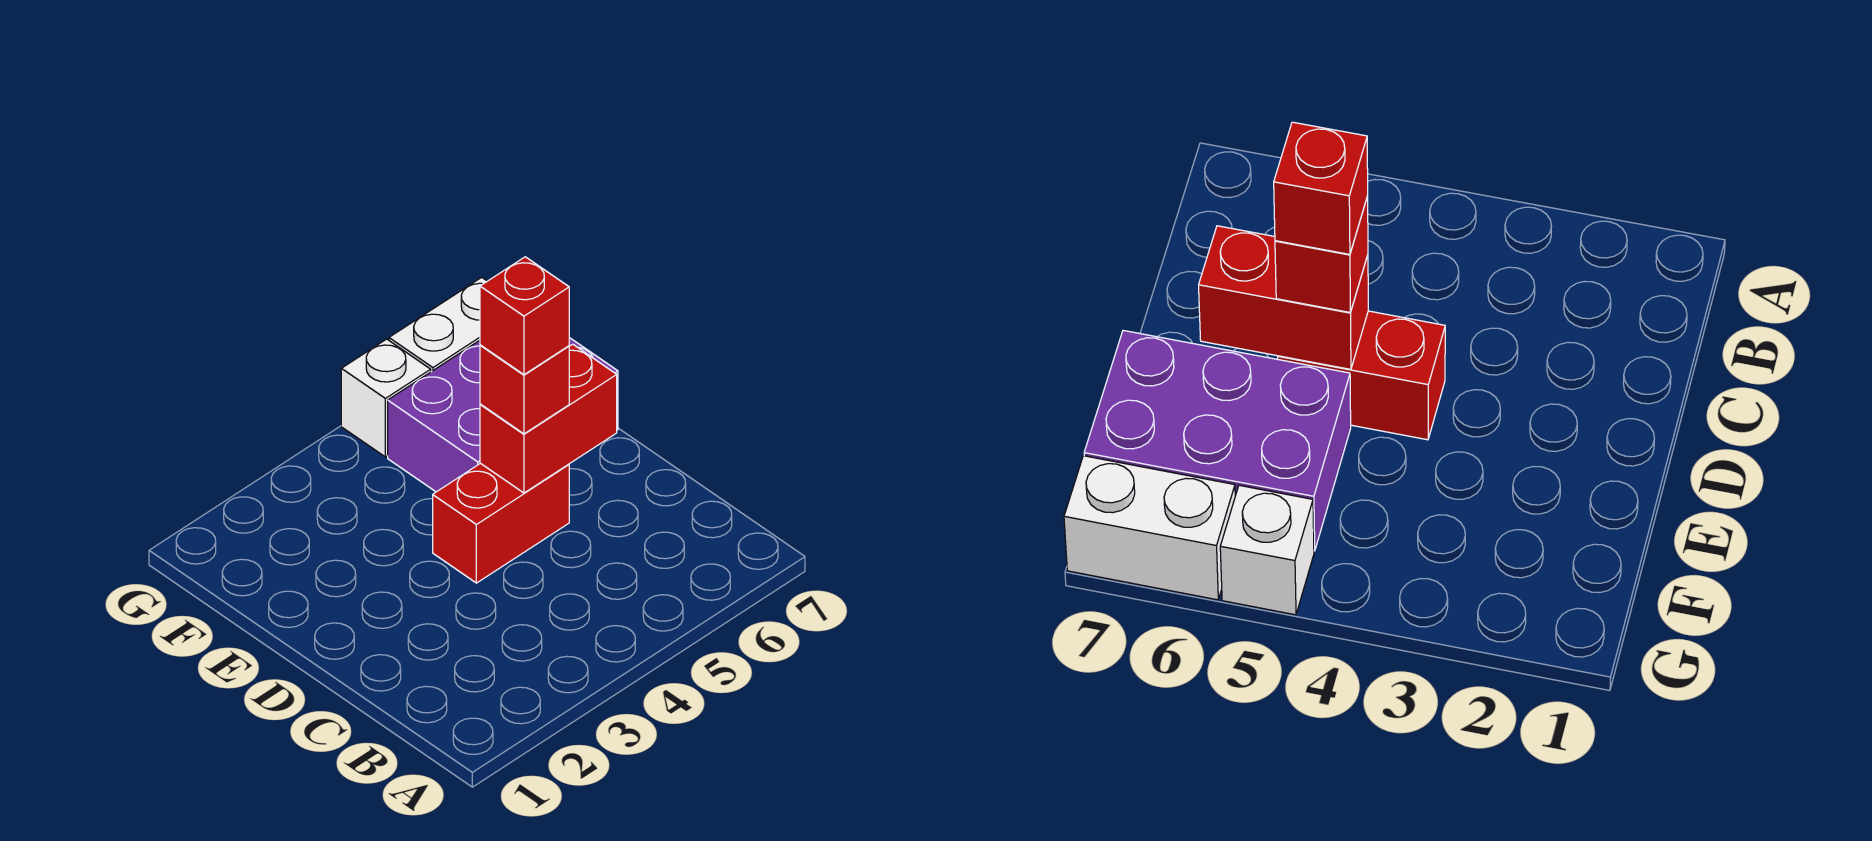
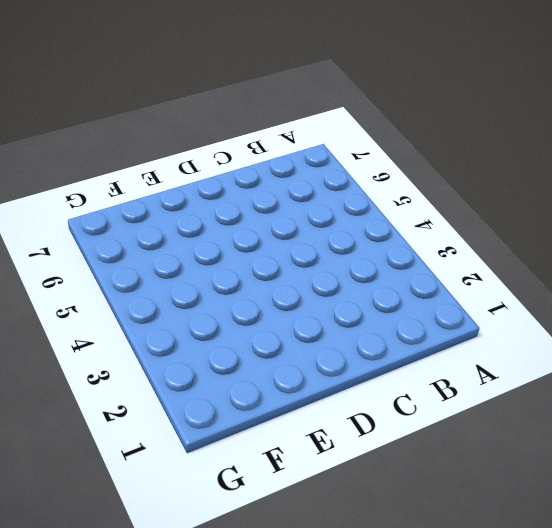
none -> red 1x2 brick [433,463,569,583]
none -> purple 2x3 brick [388,338,618,492]

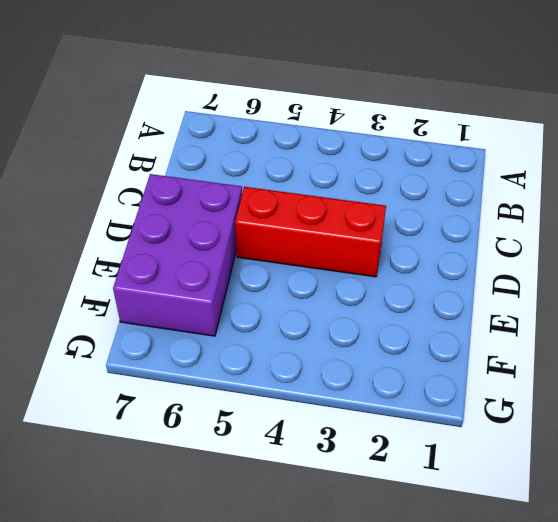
red 1x3 brick [235,187,386,277] -> red 1x2 brick [433,463,569,583]
purple 2x3 brick [113,174,242,336] -> purple 2x3 brick turned to [388,338,618,492]
none -> white 1x1 brick [341,339,431,457]
none -> white 1x2 brick [389,277,487,372]

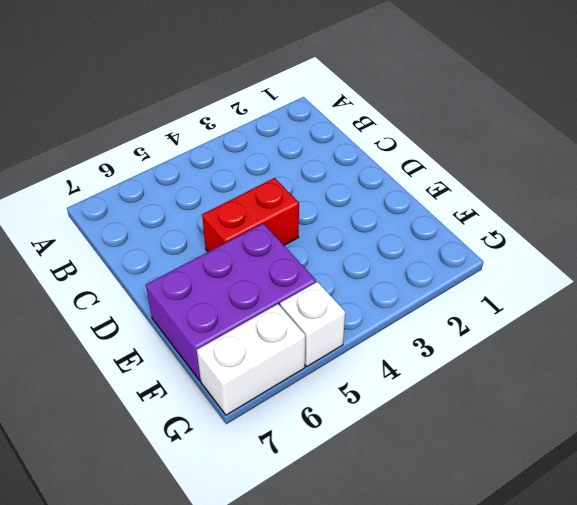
none -> red 1x2 brick [480,344,617,493]
none -> red 1x1 brick [480,345,569,434]

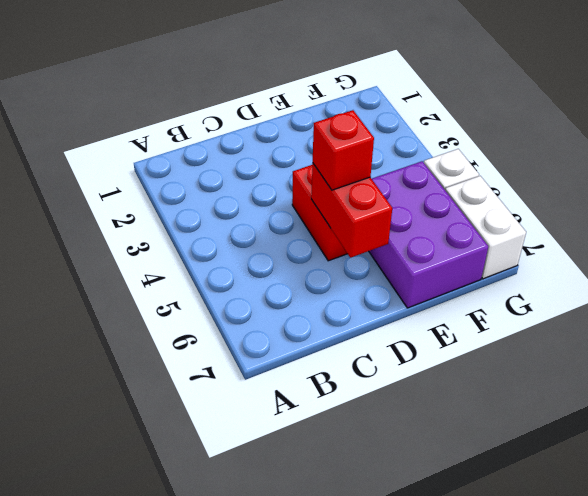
none -> red 1x1 brick [480,257,569,375]

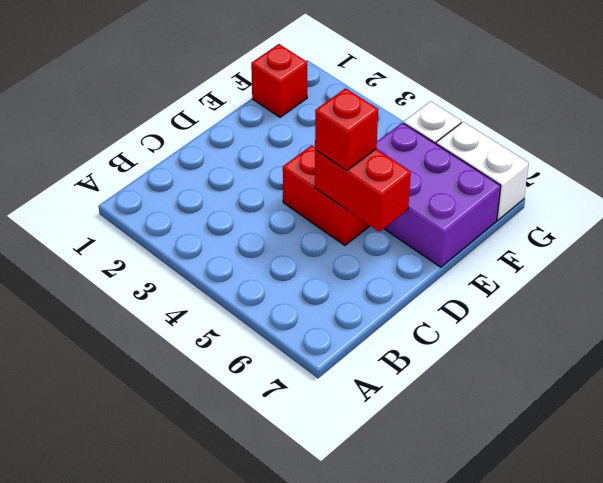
red 1x1 brick [251,44,307,117] -> red 1x1 brick moved to [480,257,569,375]

